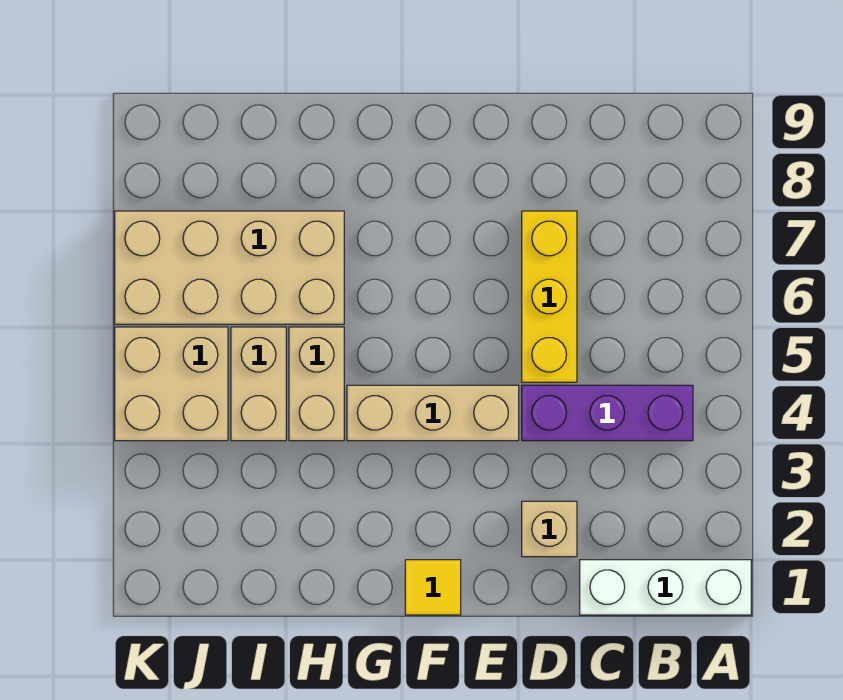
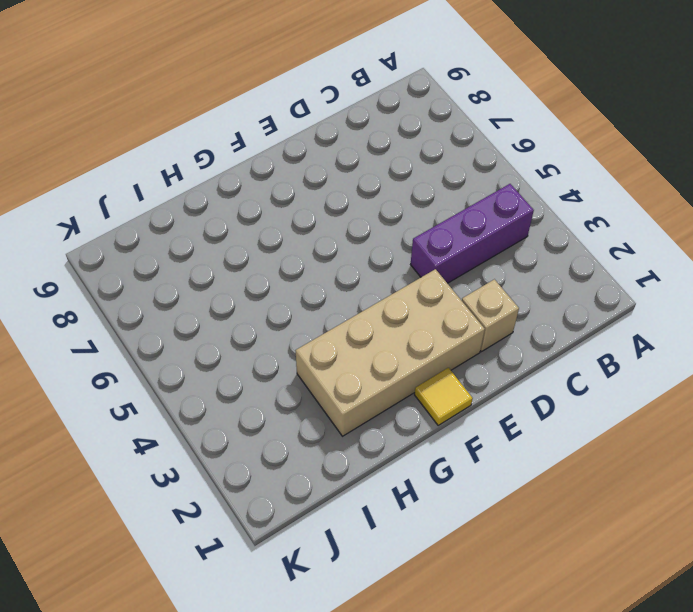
tan 2x4 brick [296,269,485,436] -> tan 2x4 brick moved to [115,211,344,324]
none -> white 1x3 brick [580,560,751,615]
none -> yellow 1x3 brick [522,211,577,382]

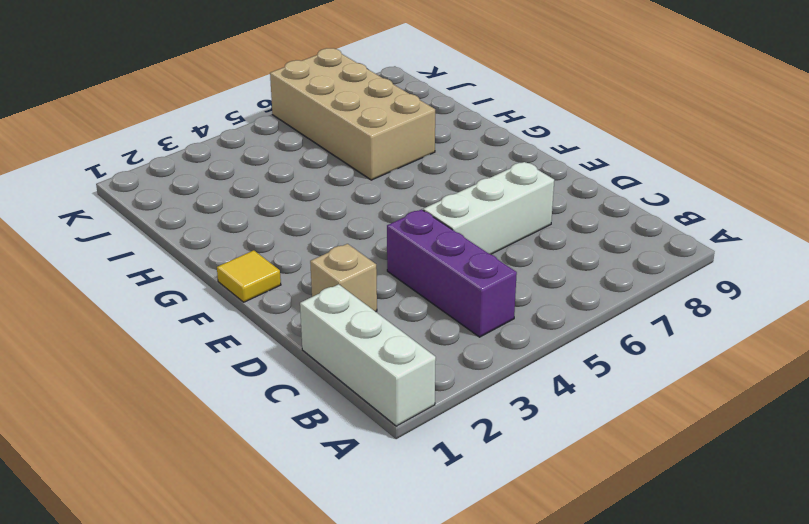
white 1x3 brick [423,162,554,254] -> yellow 1x3 brick [522,211,577,382]
none -> tan 1x3 brick [347,385,519,441]
none -> tan 1x2 brick [289,327,344,441]

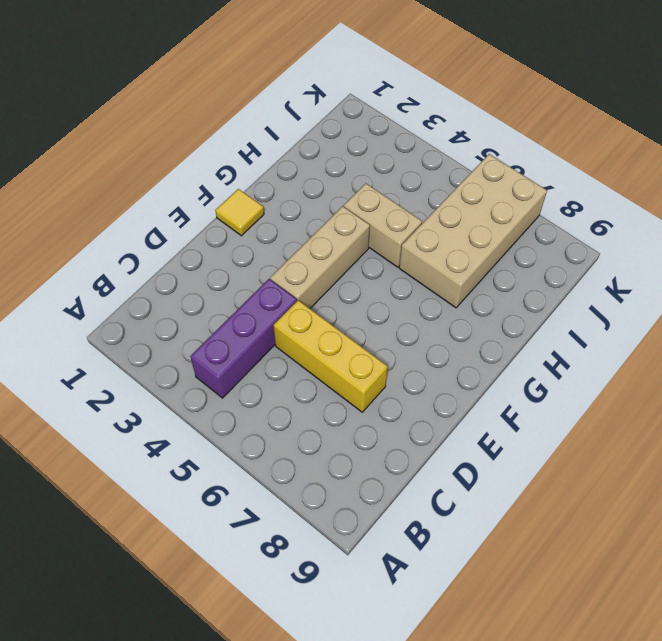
none -> white 1x3 brick [580,560,751,615]
none -> tan 1x1 brick [522,501,577,557]

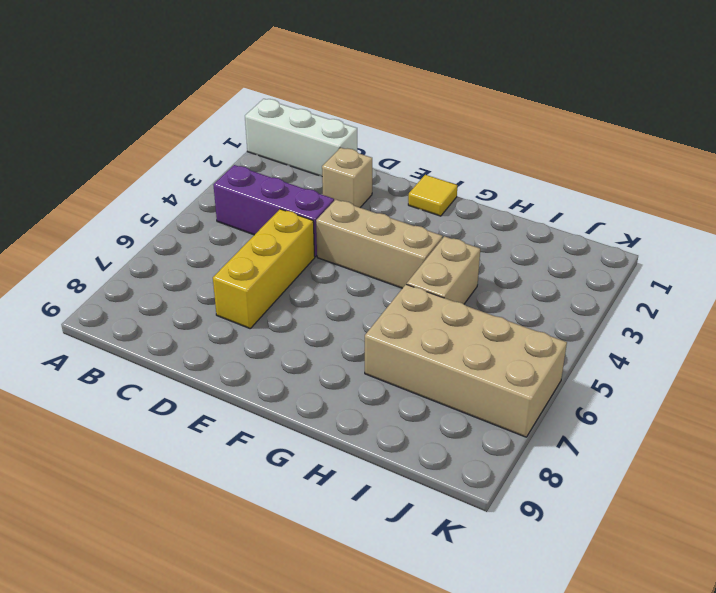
none -> tan 1x2 brick [231,327,286,441]
none -> tan 2x2 brick [115,327,228,441]

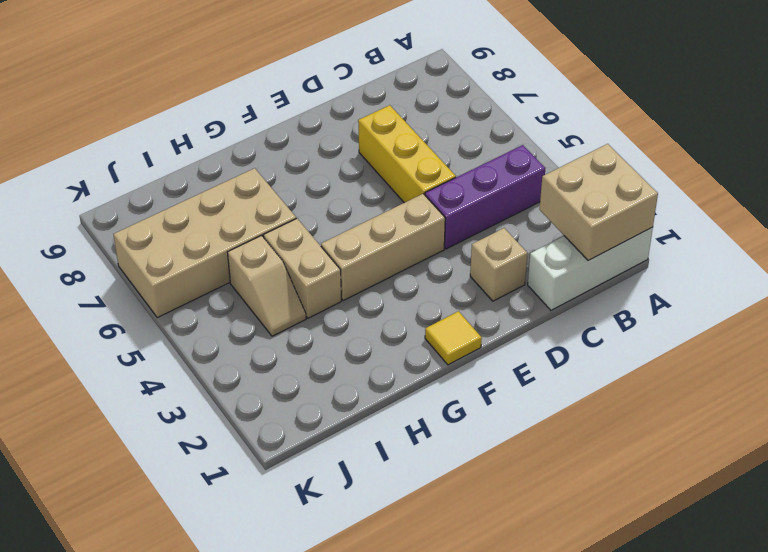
tan 2x2 brick [539,144,658,261] -> tan 2x2 brick moved to [115,327,228,441]
tan 1x2 slope [227,236,306,336] -> tan 1x2 brick [231,327,286,441]

